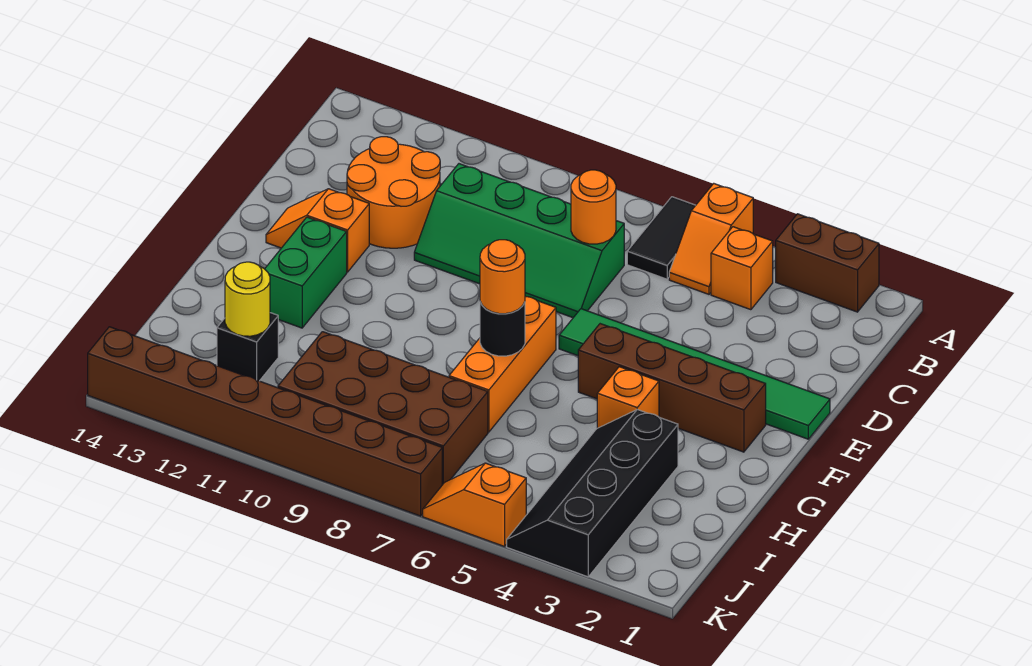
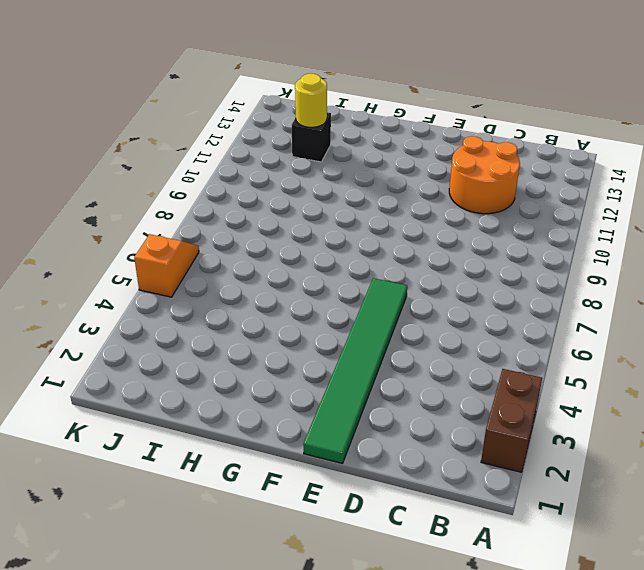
none -> orange 1x2 slope [669,184,753,294]
none -> black 1x2 tile [627,197,696,279]
none -> orange 1x1 brick [711,227,773,310]

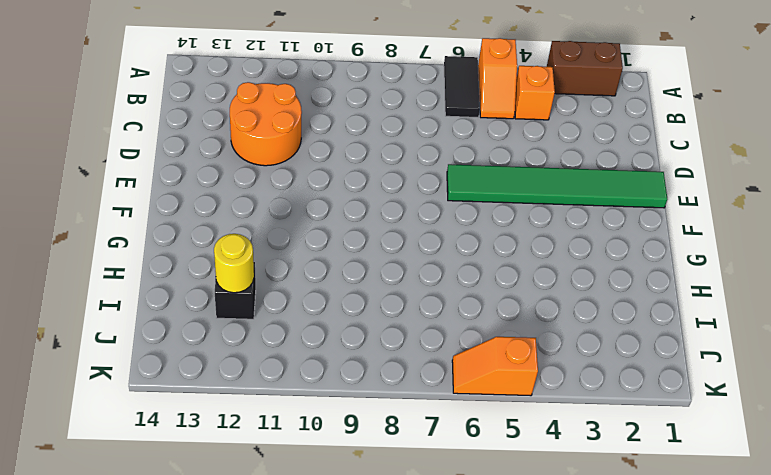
none -> green 2x4 slope [414,164,624,318]
none -> orange 1x2 slope [266,189,369,272]
none -> brown 1x4 brick [578,324,766,452]

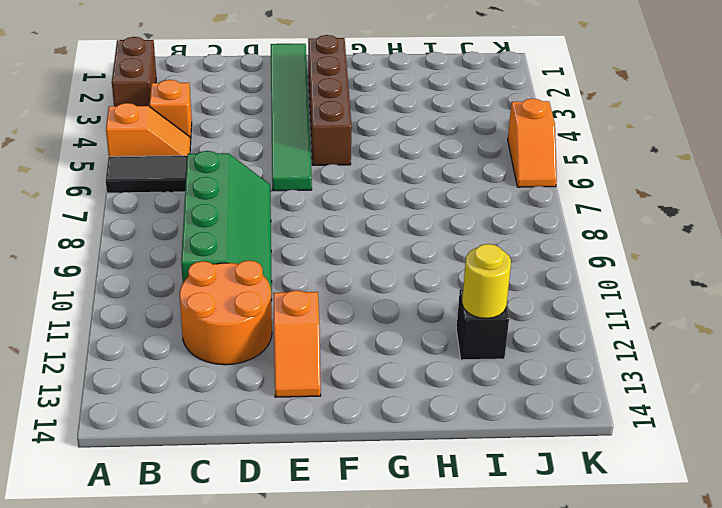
none -> orange 1x3 brick [449,297,556,432]
none -> green 1x2 brick [265,217,347,328]
none -> orange 1x1 brick [597,367,659,428]

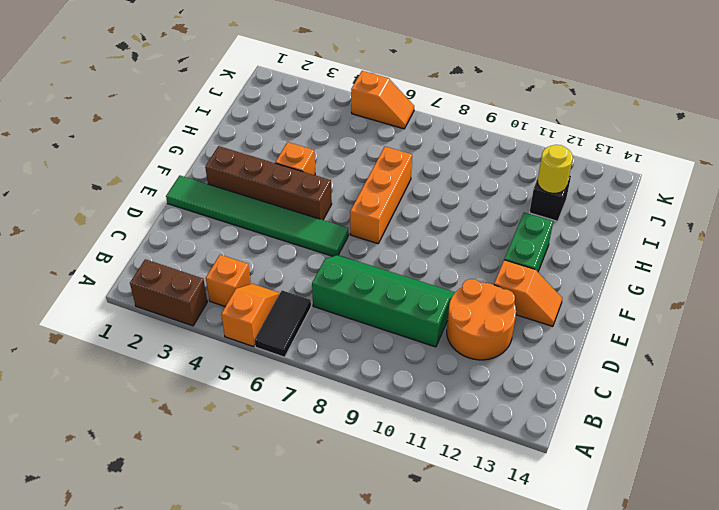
none -> black 2x4 slope [507,410,678,577]
none -> brown 2x4 brick [278,332,488,485]
none -> brown 1x8 brick [88,327,442,516]

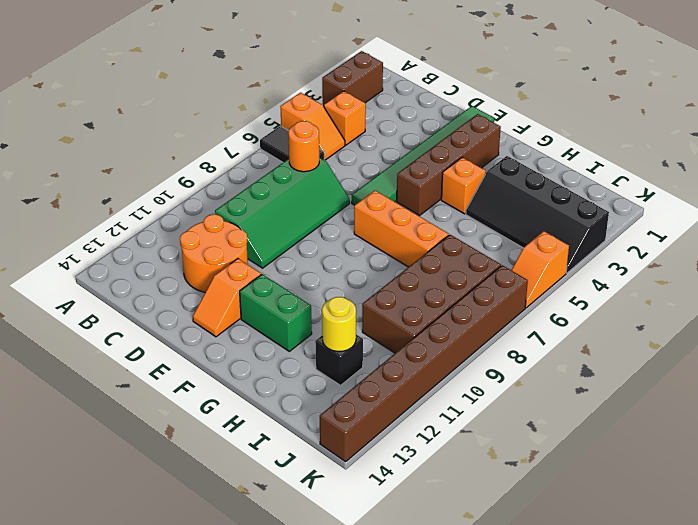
none -> black 1x1 round brick [480,302,525,356]
none -> orange 1x1 round brick [480,240,525,314]

